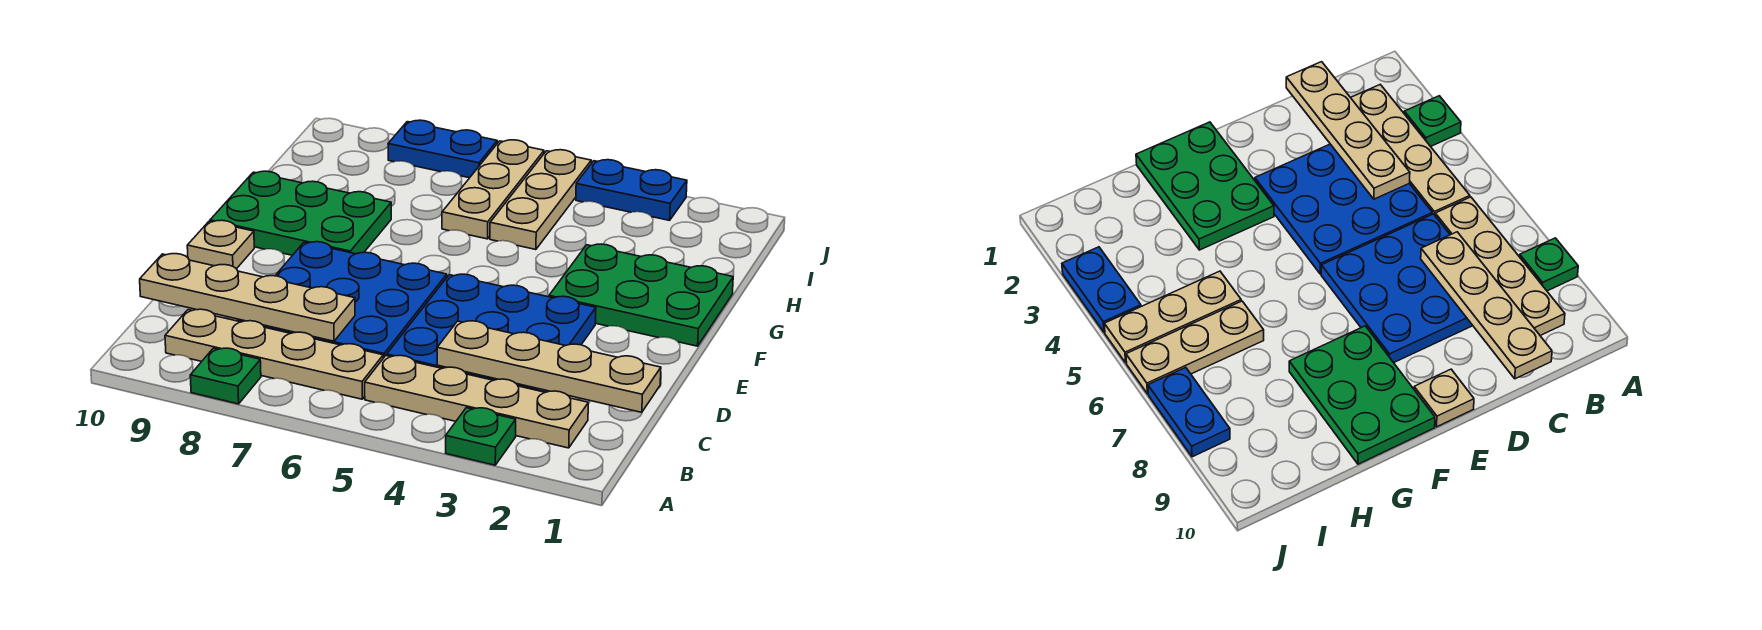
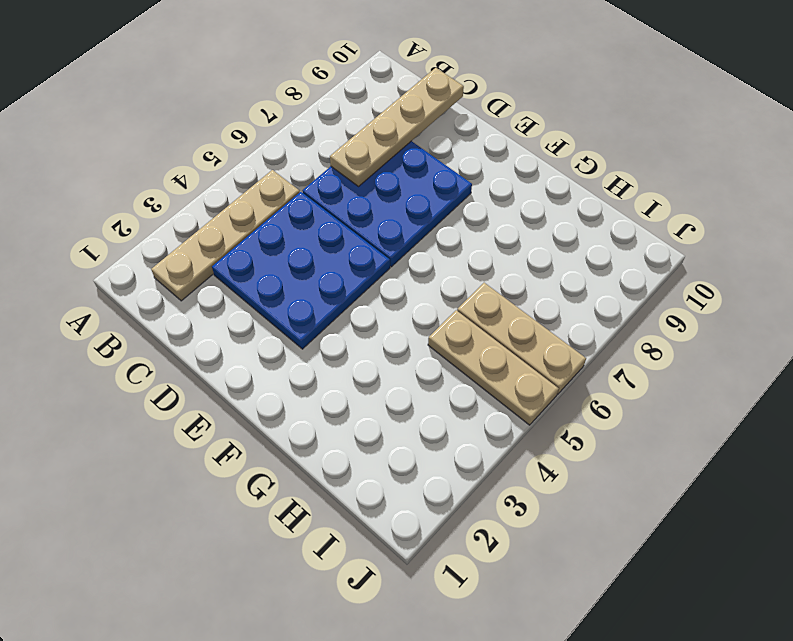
none -> green 1x1 plate [446,408,516,465]
none -> green 1x1 plate [190,348,261,404]
none -> tan 1x4 plate [165,309,383,399]

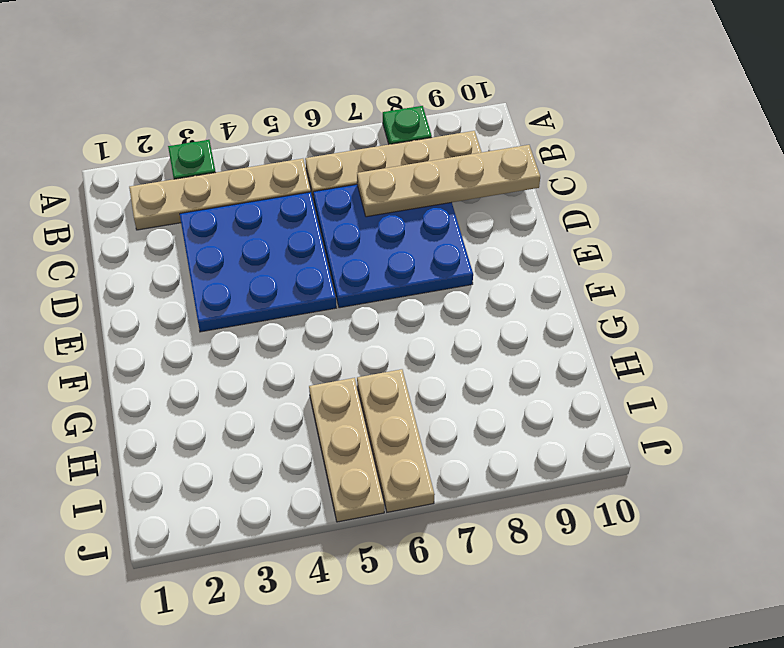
none -> tan 1x1 plate [187,220,254,269]
none -> green 2x3 plate [549,244,733,346]
none -> green 2x3 plate [210,171,391,255]

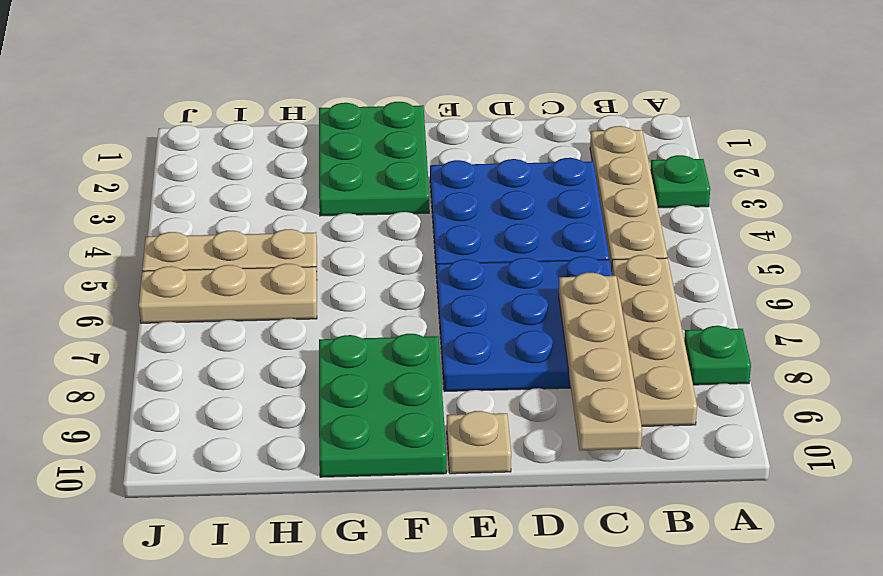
none -> blue 1x2 plate [576,160,687,220]
none -> blue 1x2 plate [388,120,497,178]
none -> tan 1x4 plate [437,321,661,412]

